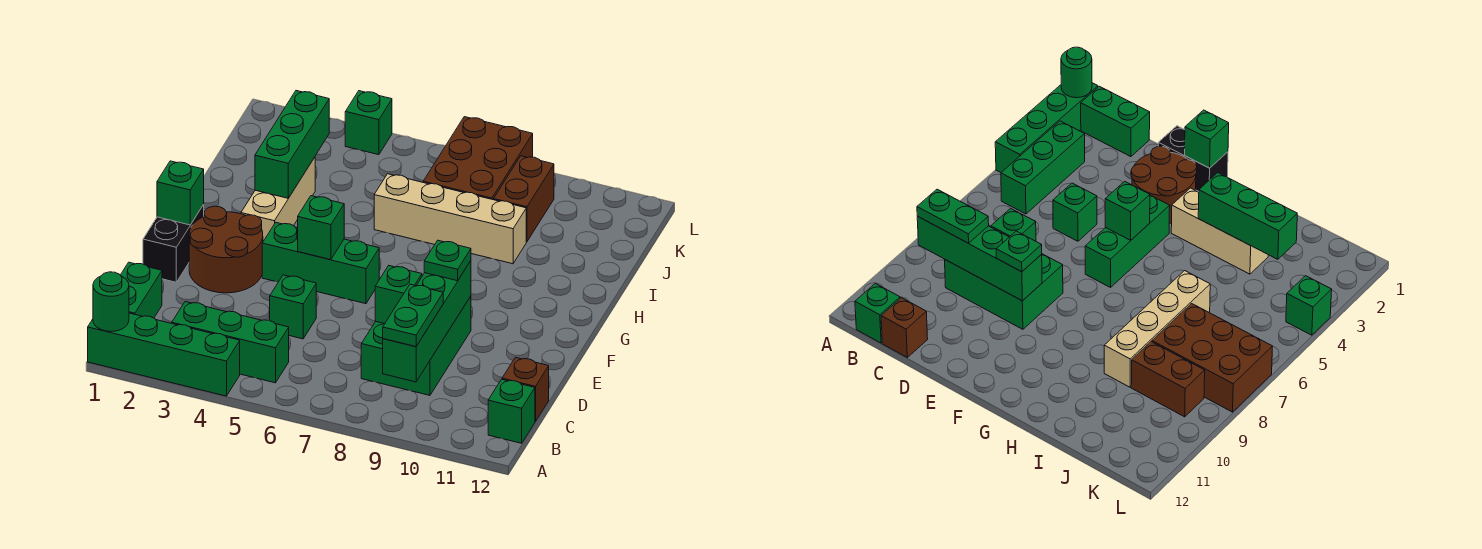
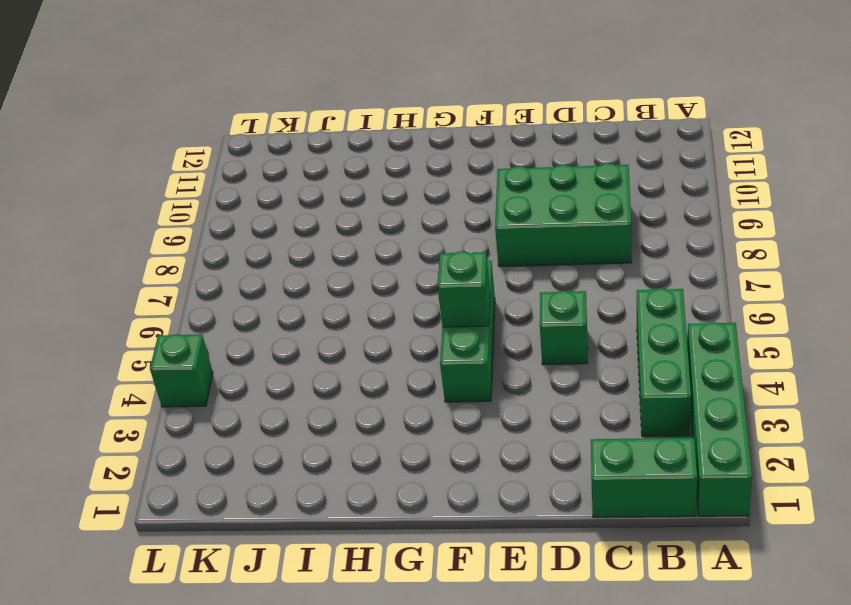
none -> green 1x1 brick [488,379,535,443]
none -> brown 1x1 brick [502,357,549,421]
none -> black 1x2 brick [143,205,204,282]

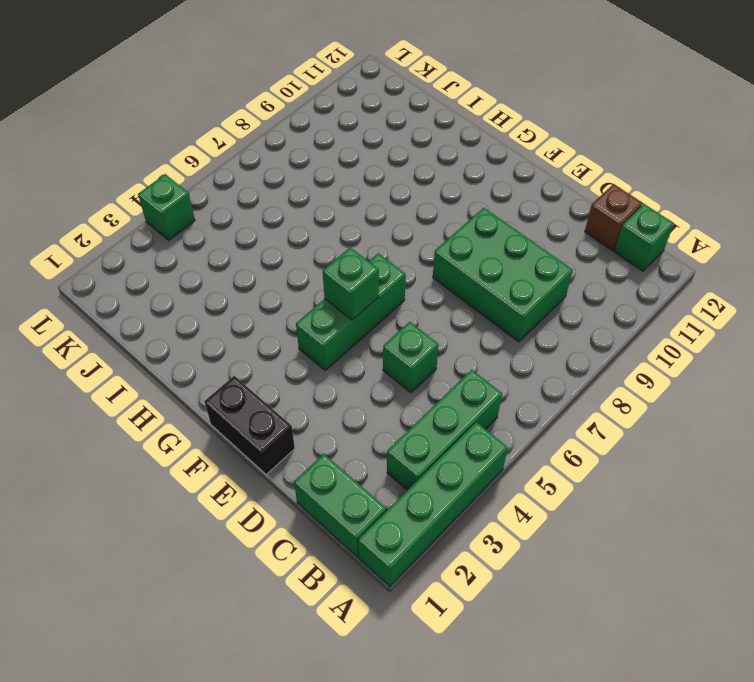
none -> brown 2x2 round brick [189,206,263,293]
none -> tan 1x3 brick [241,157,315,241]
none -> tan 1x4 brick [374,174,526,264]

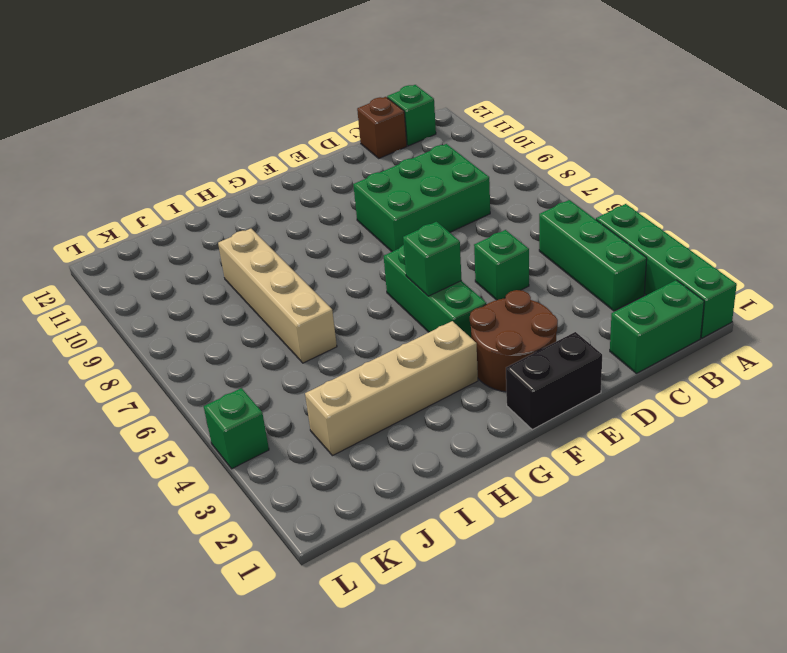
tan 1x4 brick [305,321,478,456] -> tan 1x3 brick [241,157,315,241]
none -> brown 2x3 brick [423,117,533,200]
none -> brown 1x2 brick [494,156,554,242]
none -> green 1x1 round brick [93,272,129,331]

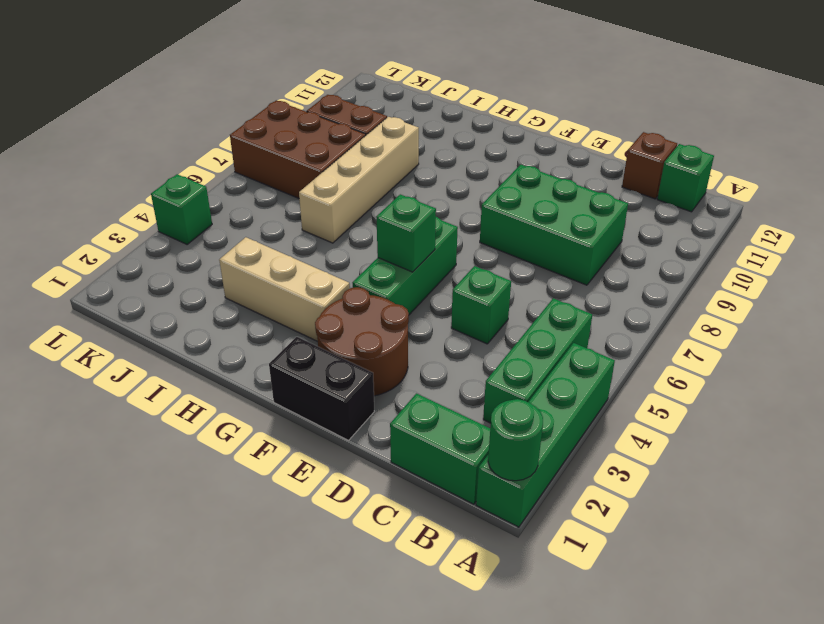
none -> green 1x4 brick [383,261,471,382]
none -> green 1x1 brick [375,266,422,324]
none -> green 1x1 brick [157,161,204,225]

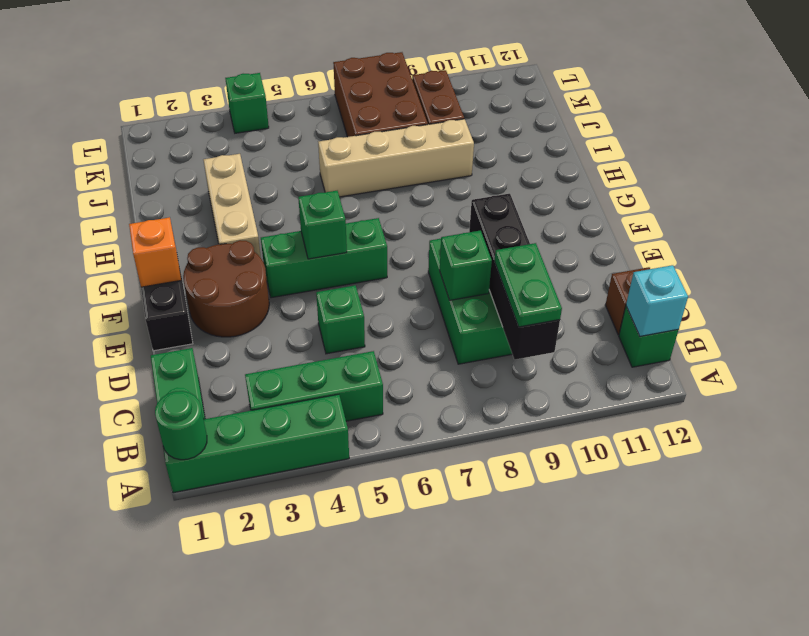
black 1x4 brick [469,194,560,360] -> green 1x4 brick [383,261,471,382]
cyan 1x1 brick [626,265,688,336] -> none
orange 1x1 brick [129,217,181,287] -> green 1x1 brick [157,161,204,225]
none -> green 1x3 brick [255,91,329,198]
none -> green 1x1 plate [424,240,471,281]

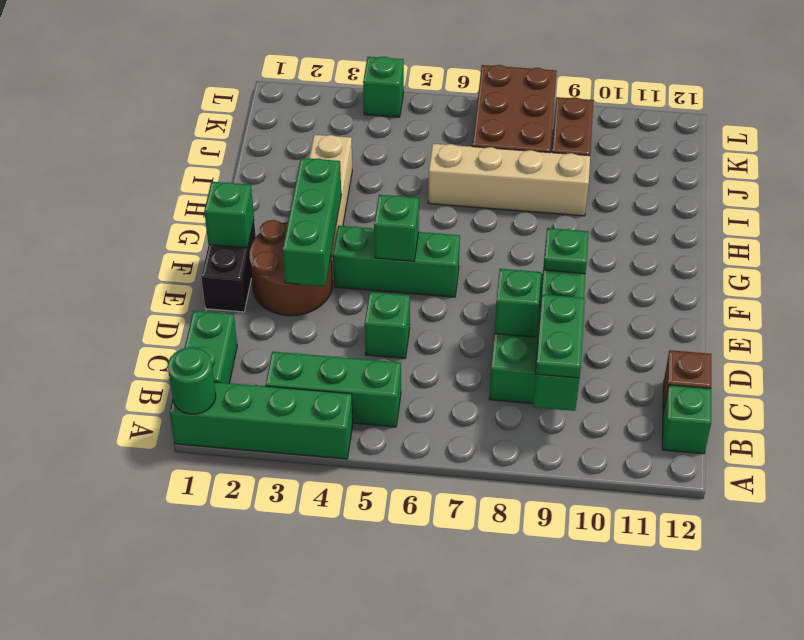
green 1x3 brick [283,158,341,286] -> green 1x3 brick moved to [255,91,329,198]

